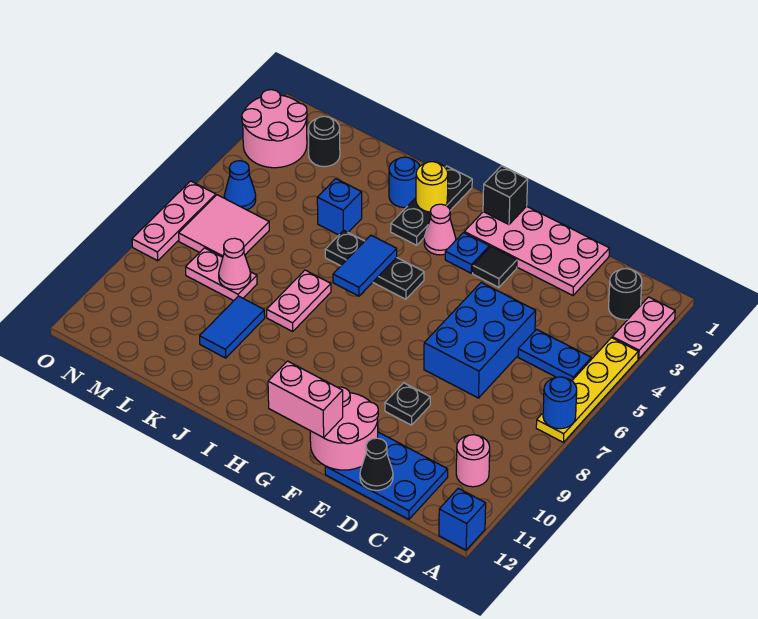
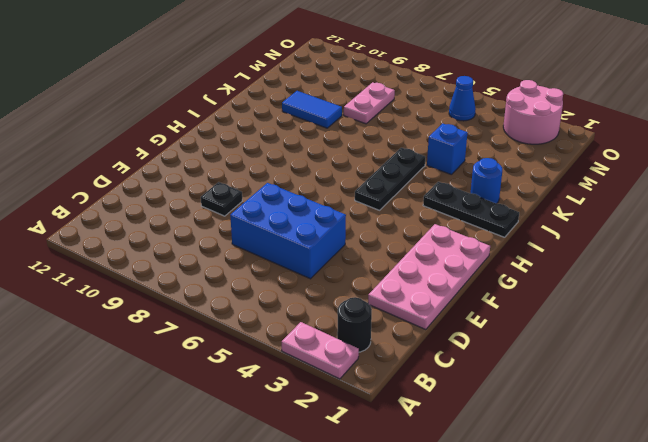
none -> yellow 1x4 plate [536,338,638,442]
none -> blue 1x1 brick [439,488,486,550]
none -> blue 1x2 plate [518,329,591,381]
none -> pink 1x1 round brick [456,435,490,487]

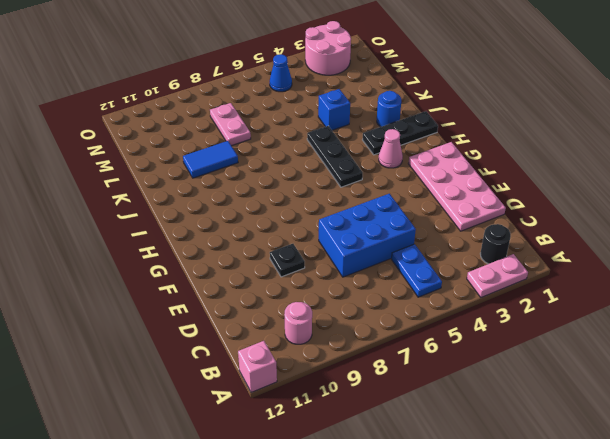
pink 1x1 brick [238,341,277,392] -> blue 1x1 brick [439,488,486,550]
none -> yellow 1x4 plate [536,338,638,442]
none -> blue 2x3 plate [325,432,448,519]
none -> black 1x1 tile [473,247,517,287]
none -> blue 1x1 plate [445,233,489,273]

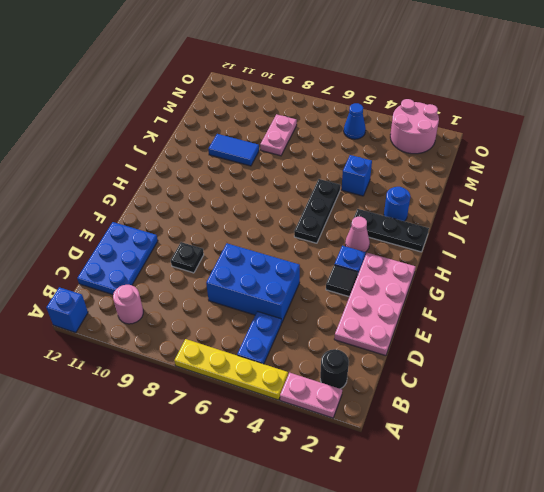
none -> pink 1x2 plate [267,270,331,331]
none -> black 1x1 round brick [308,116,340,167]
none -> pink 2x2 tile [179,195,269,257]
none -> pink 1x3 plate [132,181,216,261]

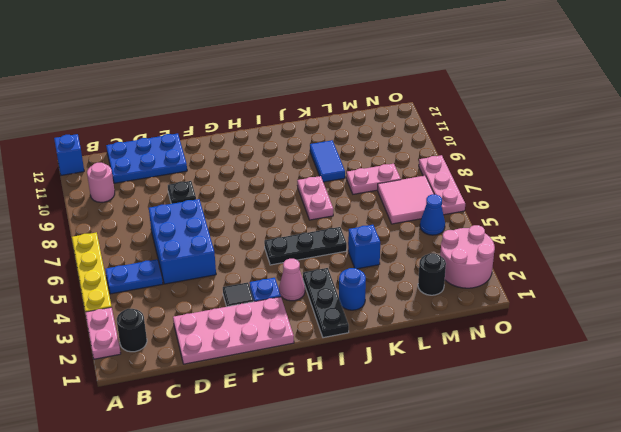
none -> blue 1x1 round brick [543,377,577,429]
none -> black 1x1 cone [360,438,393,490]
none -> pink 2x2 round brick [310,387,378,470]
none -> black 1x1 brick [483,166,528,224]

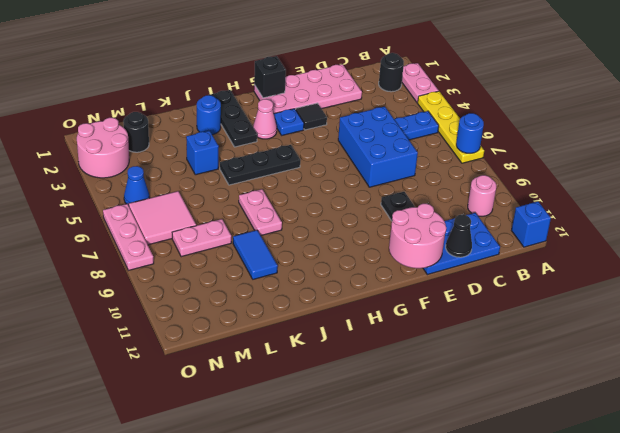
none -> yellow 1x1 round brick [416,162,448,212]
none -> blue 1x2 tile [333,235,397,296]
none -> pink 1x1 cone [219,238,251,289]
none -> pink 1x2 brick [268,361,343,438]

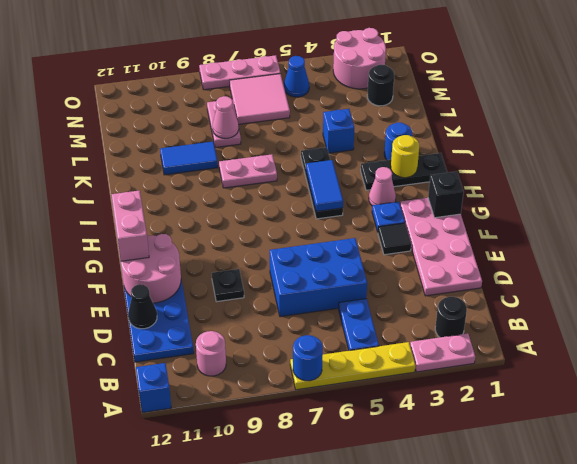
blue 1x2 tile [306,160,343,212] -> blue 1x2 tile turned to [333,235,397,296]

